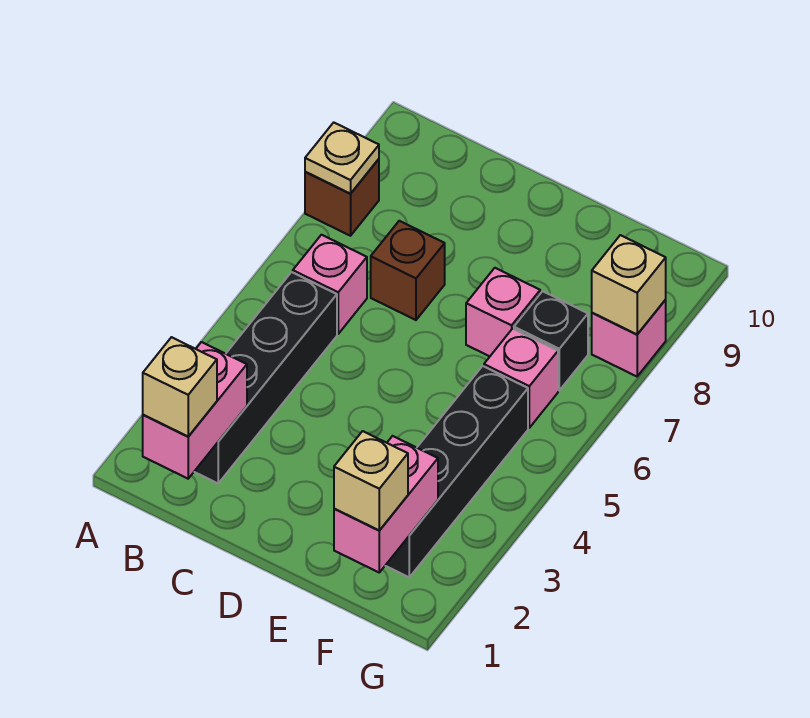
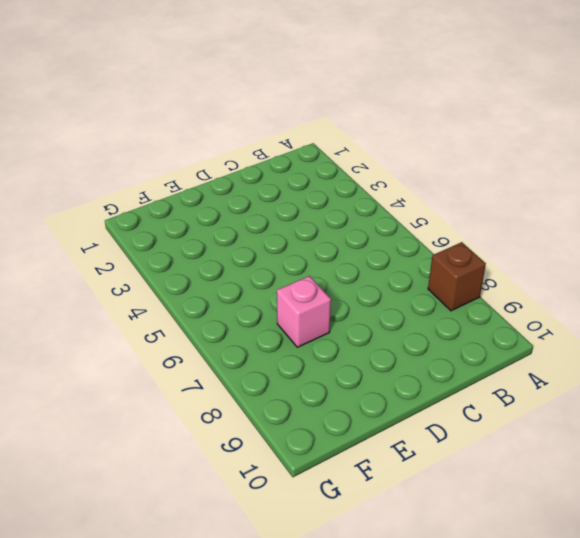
none -> black 1x4 brick [194,272,337,483]
none -> pink 1x1 brick [293,235,367,334]
none -> brown 1x1 brick [371,221,445,320]

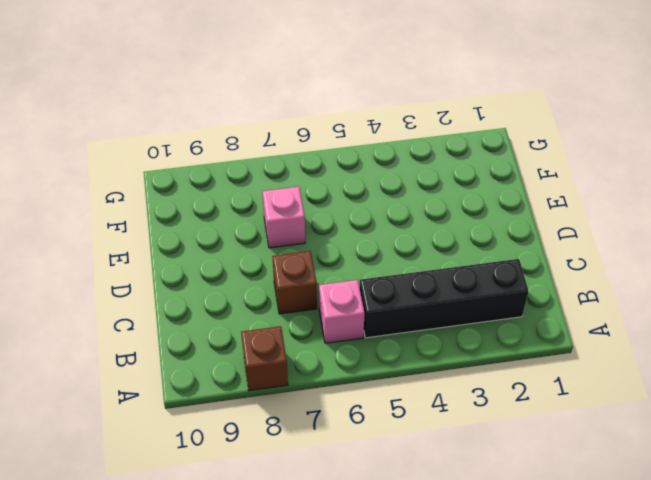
none -> black 1x4 brick [385,366,528,577]
none -> pink 1x1 brick [484,329,558,428]
none -> black 1x1 brick [514,291,588,390]

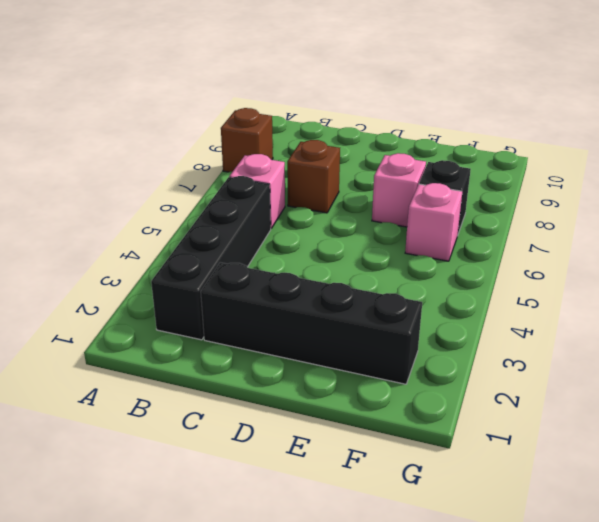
black 1x4 brick [201,262,422,384] -> black 1x4 brick turned to [385,366,528,577]
none -> pink 1x1 brick [592,300,666,376]
none -> tan 1x1 plate [305,123,379,194]
none -> pink 1x2 brick [143,342,247,479]

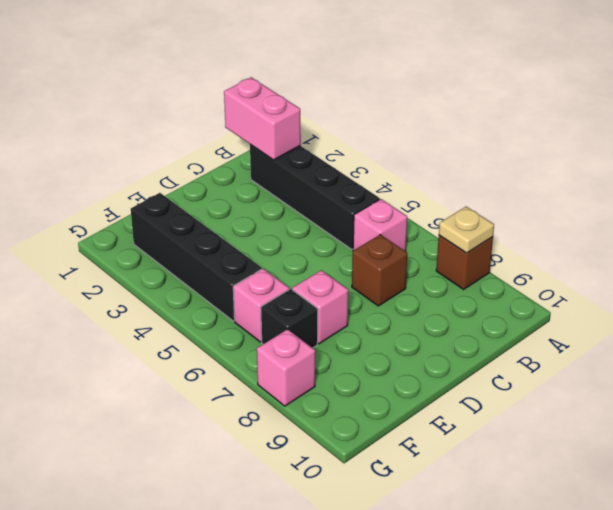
none -> pink 1x2 brick [334,436,438,572]
none -> tan 1x1 brick [592,235,666,334]
none -> tan 1x1 brick [143,337,217,437]

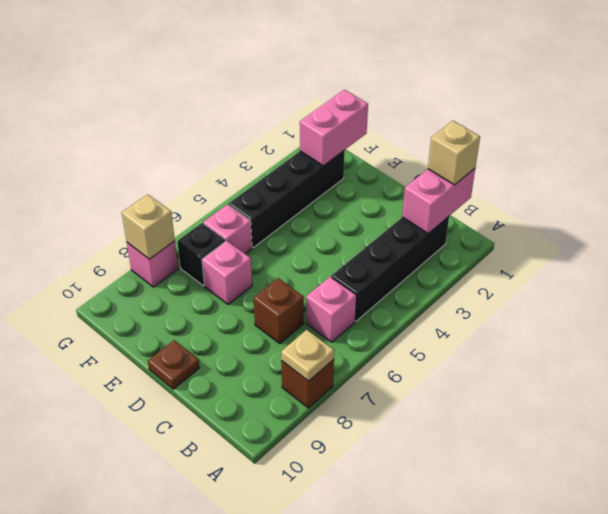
brown 1x1 plate [148,340,200,389] -> none
none -> tan 1x1 brick [334,431,408,530]

